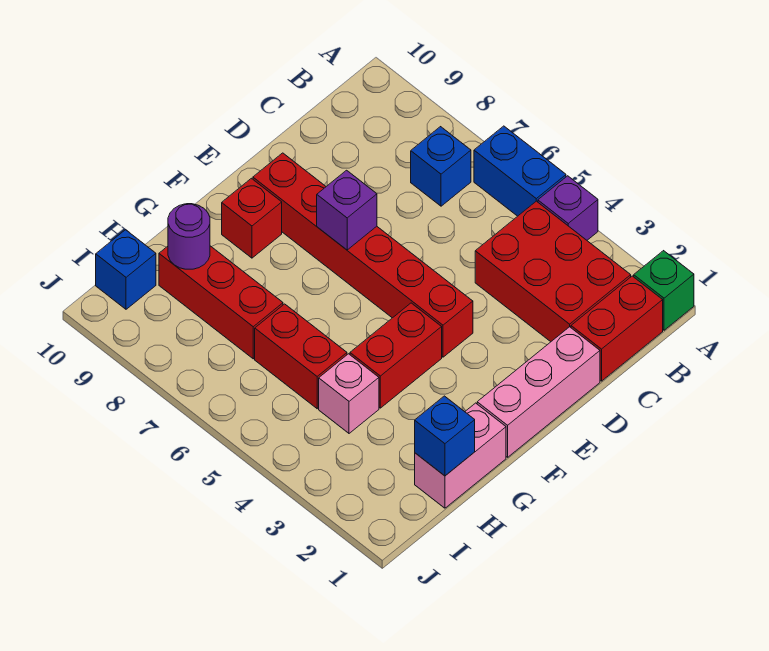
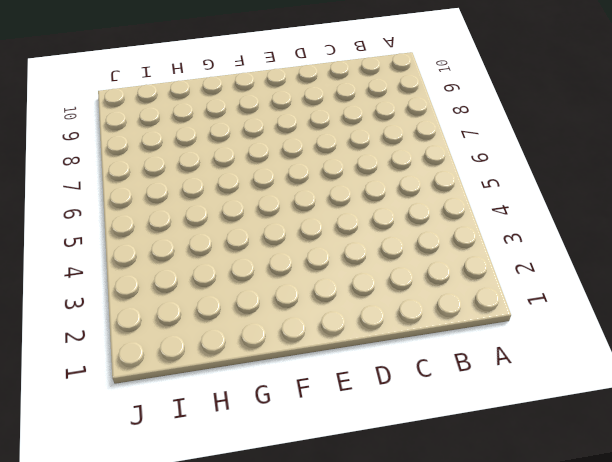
none -> green 1x1 brick [634,251,694,330]
none -> purple 1x1 brick [538,176,598,240]
none -> blue 1x2 brick [474,126,566,216]

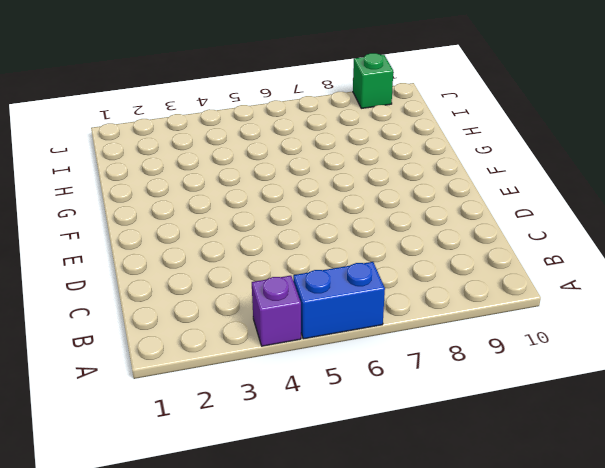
green 1x1 brick [353,53,393,108] -> green 1x1 brick moved to [634,251,694,330]
none -> red 1x2 brick [571,276,663,381]
none -> red 2x3 brick [475,201,631,342]
none -> blue 1x1 brick [411,127,471,206]

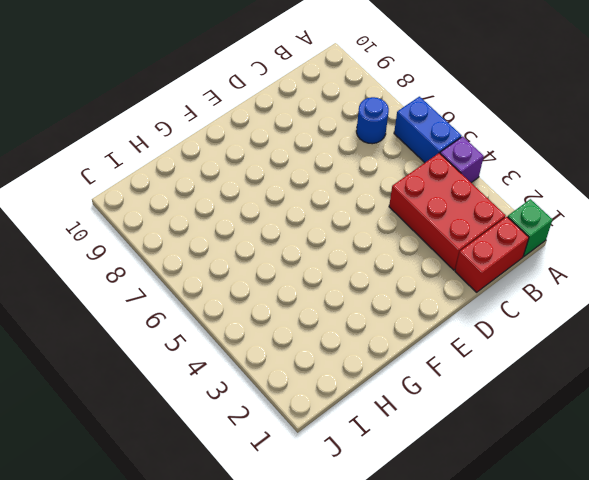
blue 1x1 round brick [356,97,389,144] -> blue 1x1 brick [411,127,471,206]
none -> pink 1x3 brick [477,327,600,457]
none -> red 1x6 brick [253,153,473,357]
none -> red 1x2 brick [350,303,442,408]

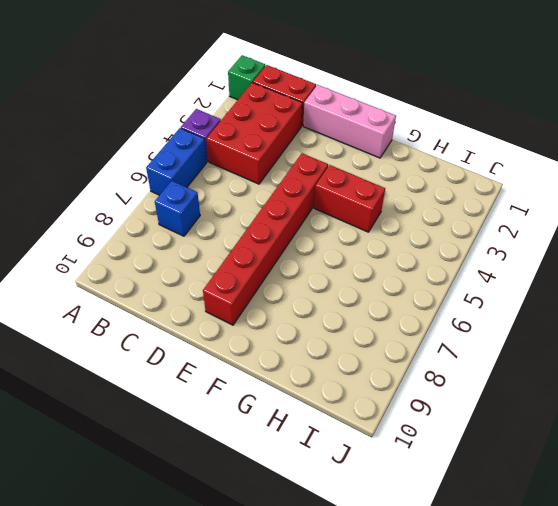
none -> red 1x1 brick [222,178,282,258]
none -> pink 1x2 brick [415,403,506,508]
none -> pink 1x1 brick [319,354,379,433]

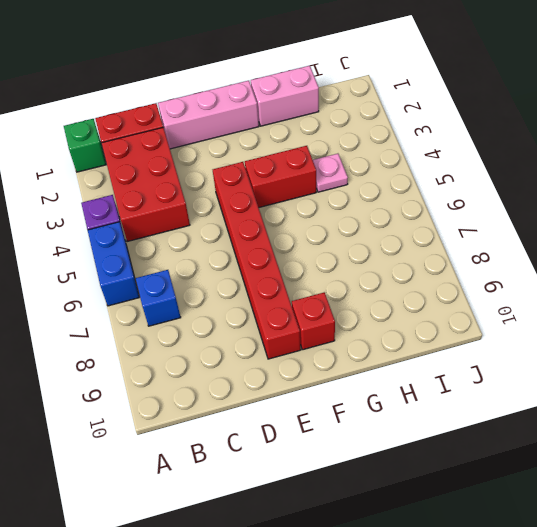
pink 1x1 plate [313,154,348,192] -> pink 1x1 brick [319,354,379,433]
none -> red 1x2 brick [255,304,347,409]
none -> red 1x3 brick [159,246,283,359]
none -> blue 1x1 brick [96,230,156,309]

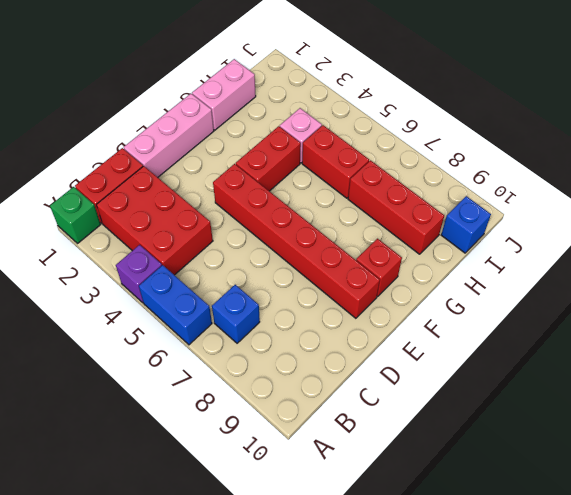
none -> purple 1x1 brick [317,170,377,250]
none -> blue 1x1 brick [415,396,475,476]
none -> purple 1x1 round brick [168,204,210,269]

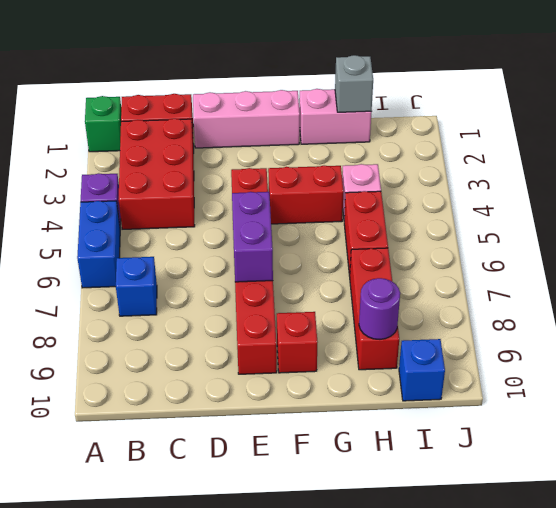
purple 1x2 brick [232,192,273,282] -> purple 1x1 brick [317,170,377,250]
grey 1x1 brick [335,55,373,112] -> blue 1x1 brick [415,396,475,476]

